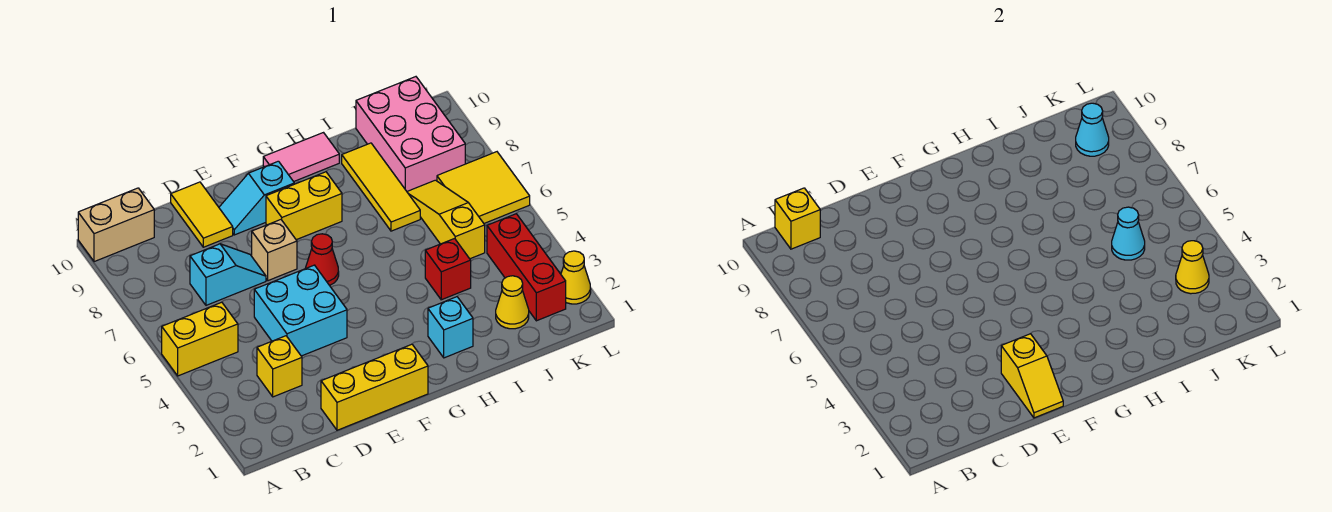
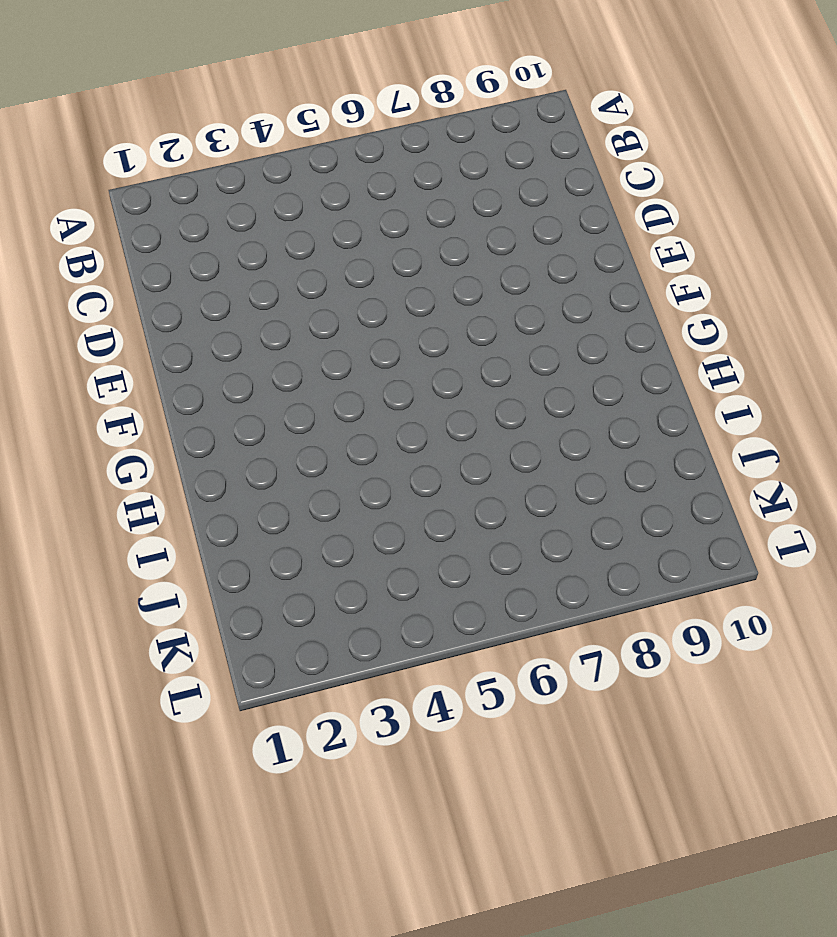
none -> yellow 1x2 brick [162,302,238,376]
none -> tan 1x2 brick [78,188,154,262]
none -> yellow 1x1 brick [257,336,302,397]

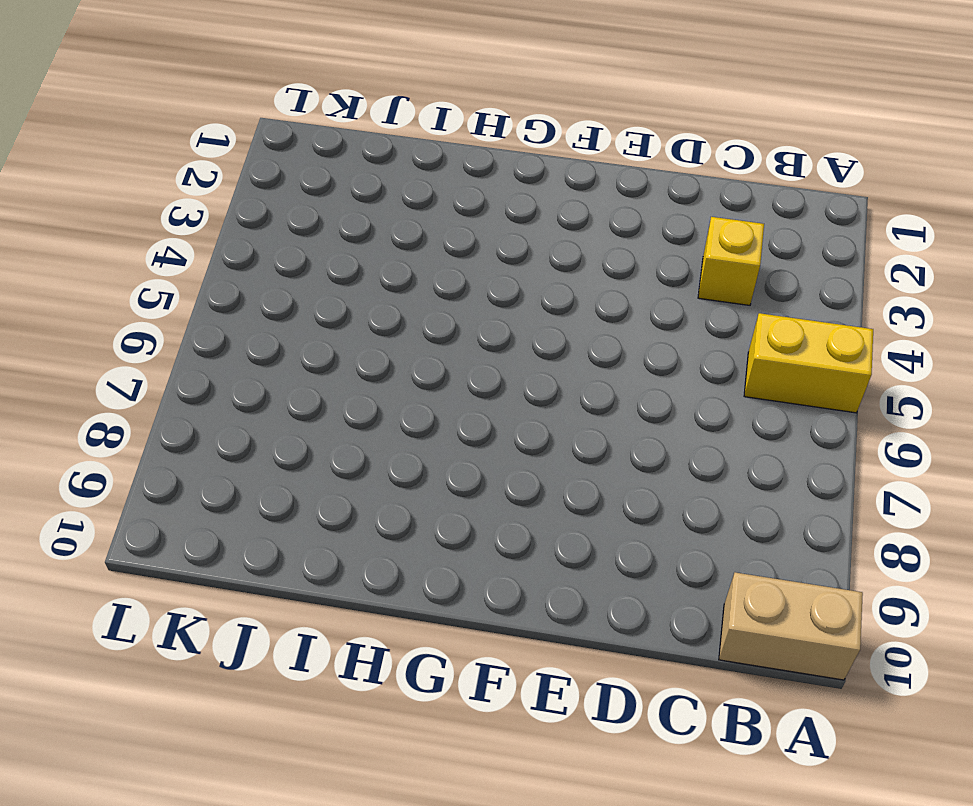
none -> cyan 1x2 slope [190,244,266,305]
none -> yellow 1x3 brick [321,344,428,430]
none -> cyan 2x2 brick [254,265,347,356]

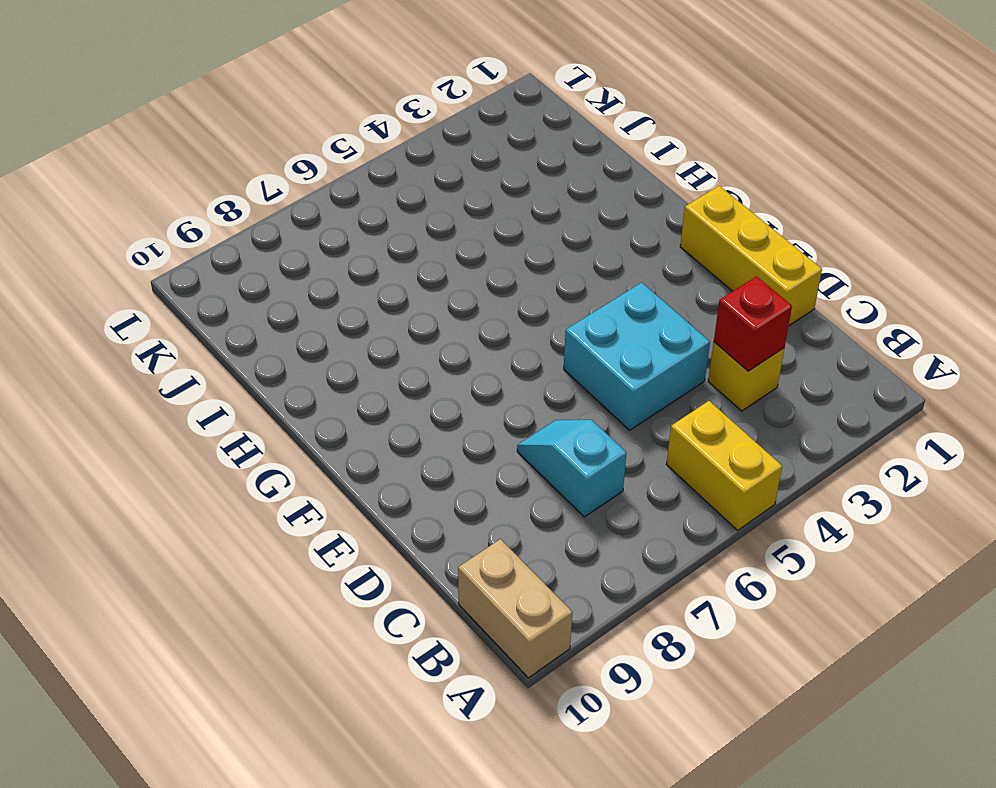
red 1x1 brick [714,276,792,371] -> red 1x1 brick moved to [425,239,471,300]
none -> yellow 1x2 tile [171,182,233,247]
none -> tan 1x1 brick [252,220,297,281]
none -> cyan 1x2 slope [219,161,294,235]

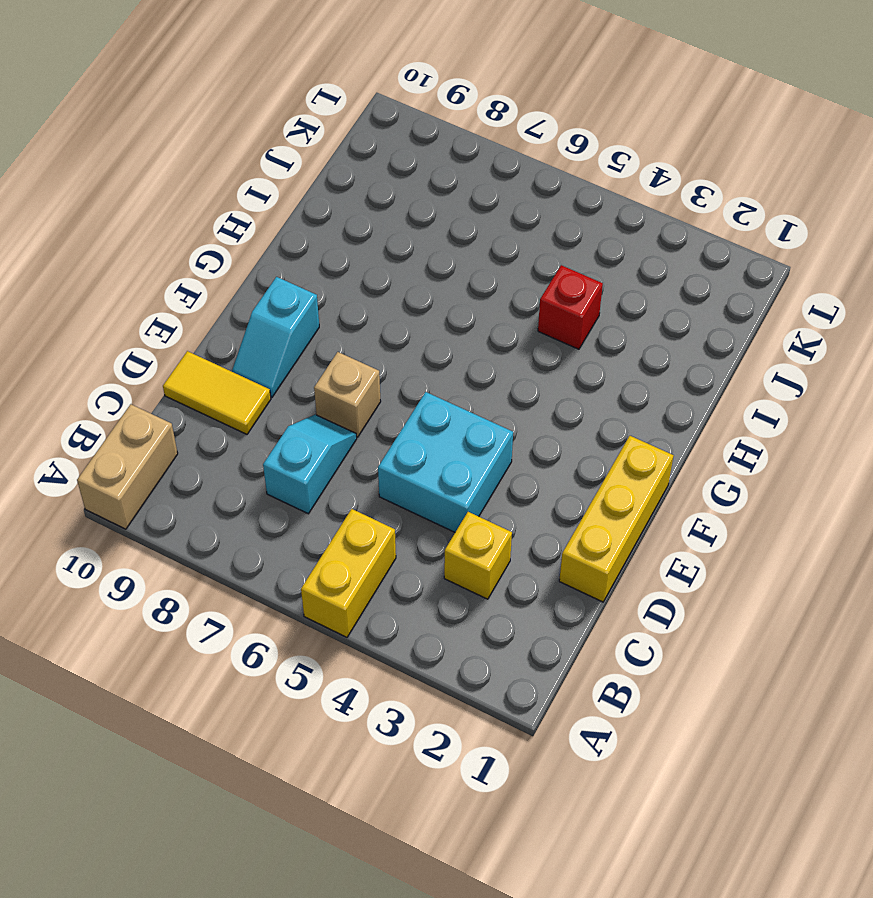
none -> red 1x1 cone [305,234,339,285]
none -> yellow 1x2 brick [266,172,342,240]
none -> pink 1x2 tile [263,133,339,182]

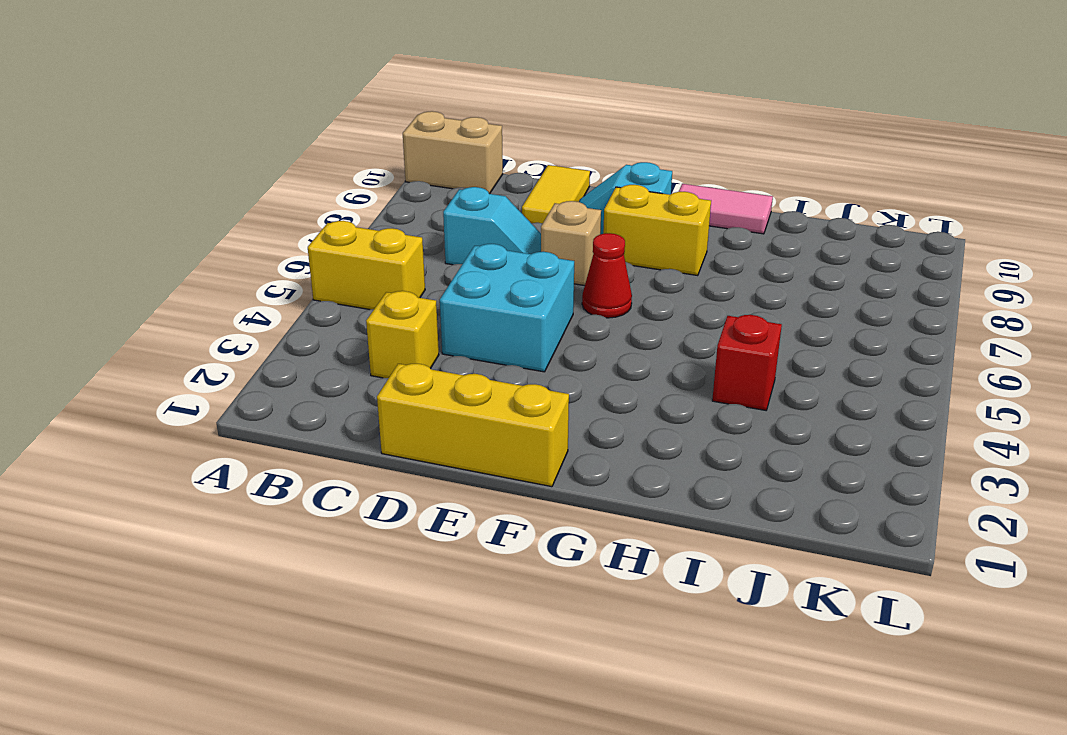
none -> cyan 1x1 brick [428,297,473,358]
none -> yellow 1x3 tile [342,143,420,231]
none -> yellow 1x1 cone [496,276,529,329]

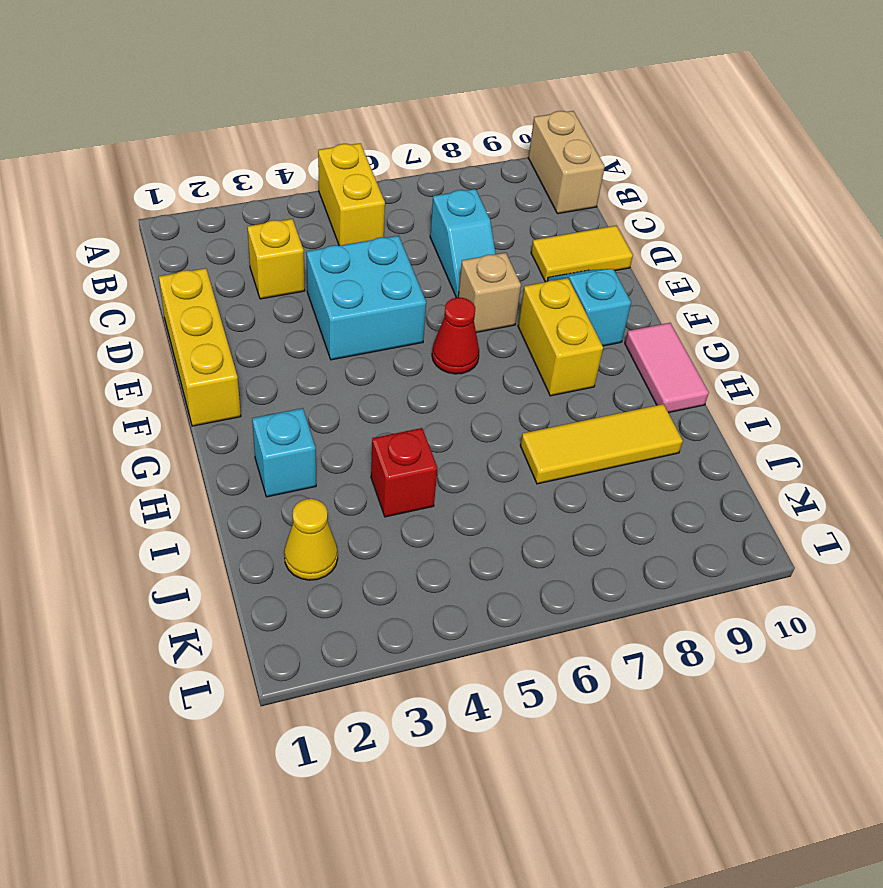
none -> yellow 1x3 slope [407,180,485,259]
none -> pink 2x3 brick [356,77,465,191]
none -> red 1x3 brick [487,214,566,321]

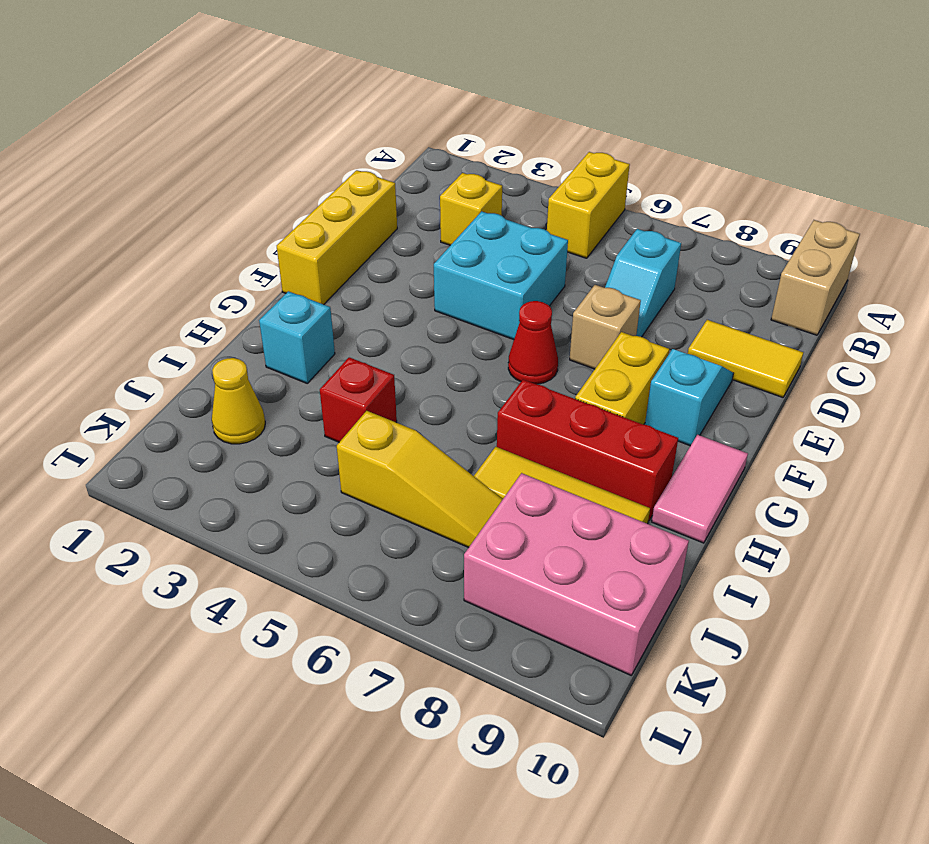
red 1x3 brick [497,380,678,521] -> red 1x3 brick moved to [487,214,566,321]
none -> yellow 2x2 tile [437,152,530,223]
none -> yellow 1x1 cone [561,251,591,304]
none -> yellow 1x1 brick [775,188,820,249]

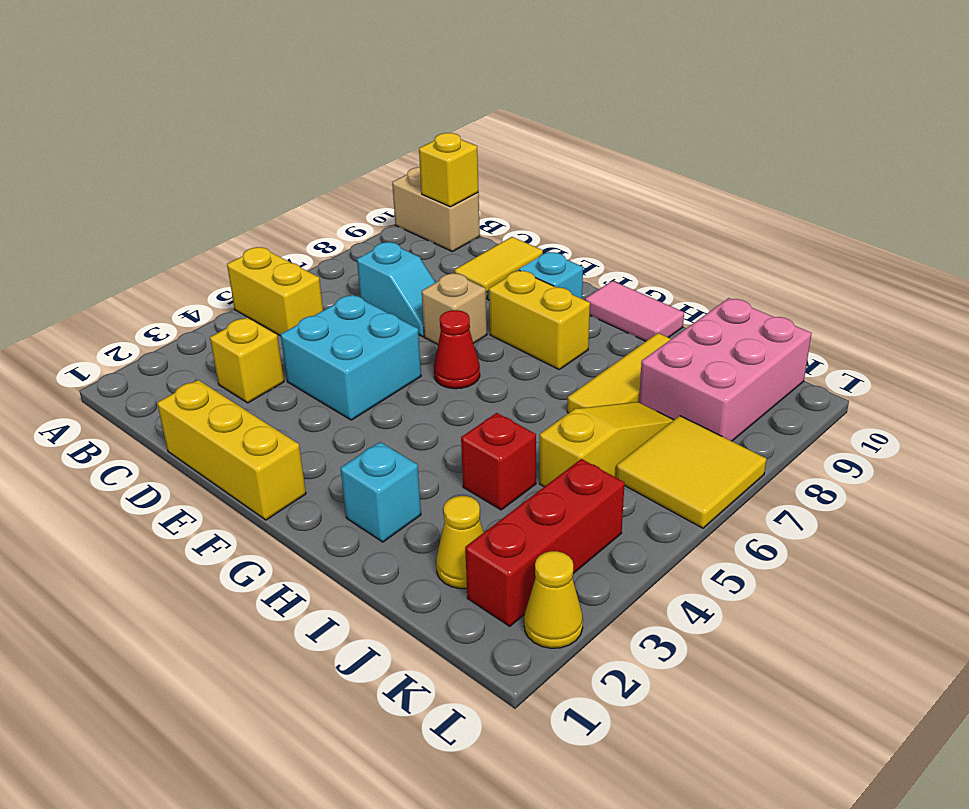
none -> yellow 1x2 slope [1001,334,1063,418]
none -> cyan 1x1 cone [1112,207,1145,260]
none -> yellow 1x1 cone [1176,241,1209,294]

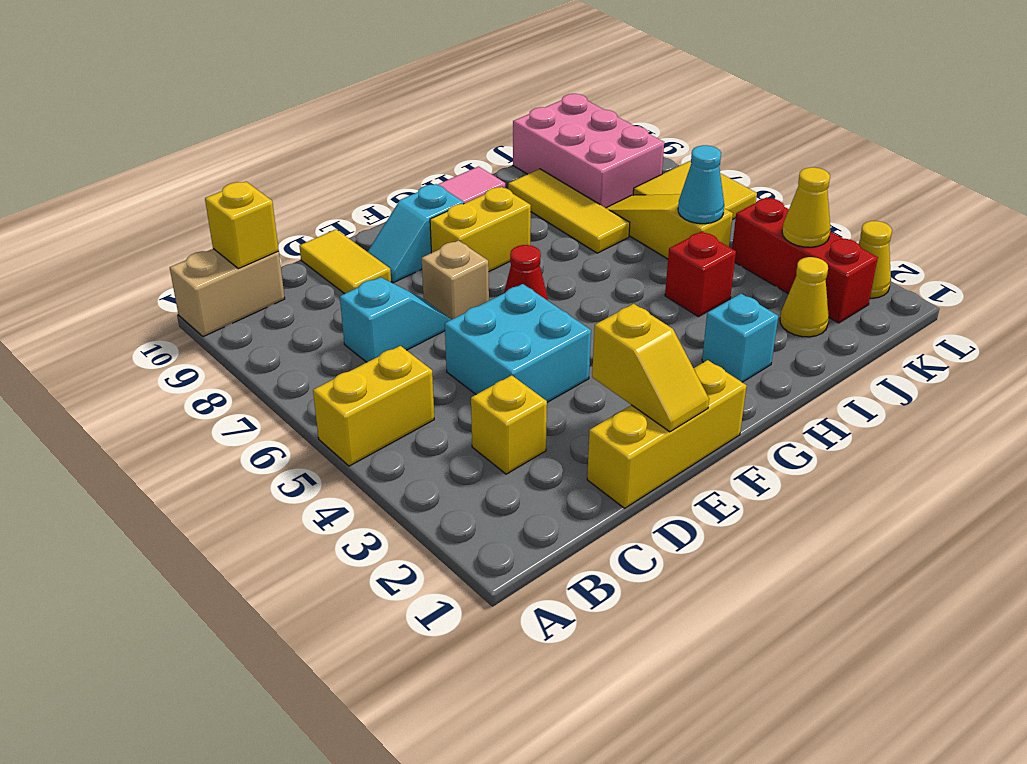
none -> cyan 1x1 cone [1076,103,1109,156]

